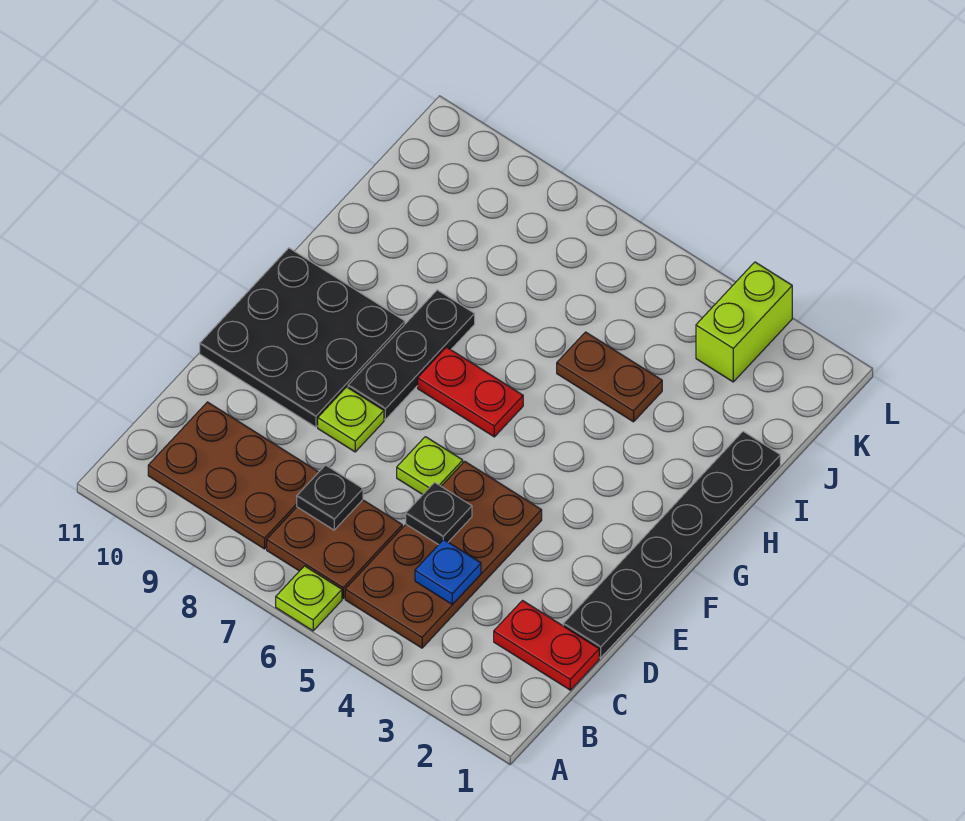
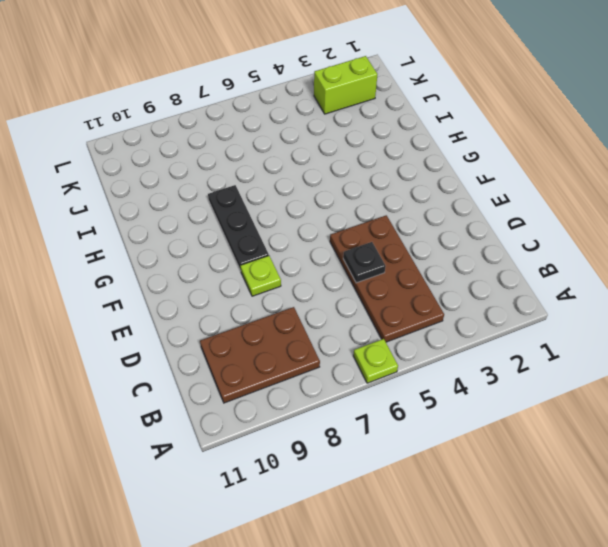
lime 1x2 brick [314,56,377,114] -> lime 1x2 brick turned to [696,262,792,382]
none -> brown 2x2 plate [267,500,402,598]
none -> red 1x2 plate [494,601,599,690]
none -> black 1x6 plate [563,431,780,658]

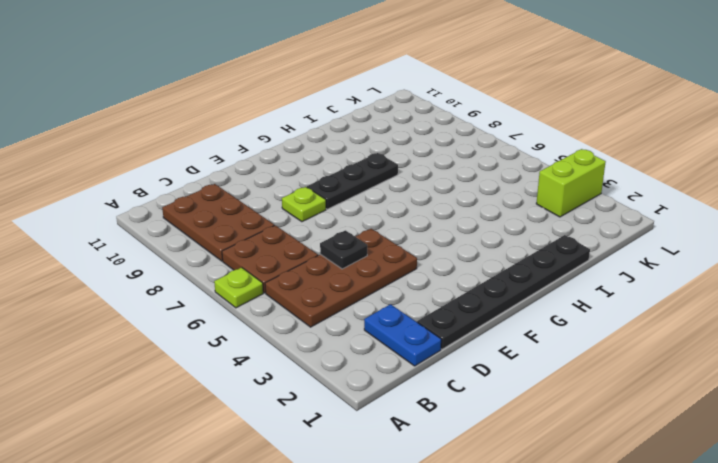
blue 1x2 plate [364,304,441,366] -> red 1x2 plate [494,601,599,690]
none -> lime 1x1 plate [397,437,463,495]
none -> black 3x3 plate [200,248,405,427]
none -> red 1x2 plate [418,347,523,437]

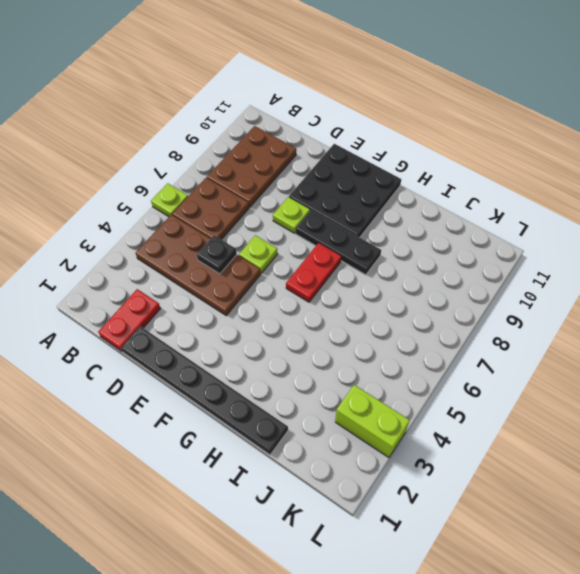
none -> brown 1x2 plate [557,332,662,422]
none -> blue 1x1 plate [415,540,481,605]
none -> black 1x1 plate [297,465,363,530]

